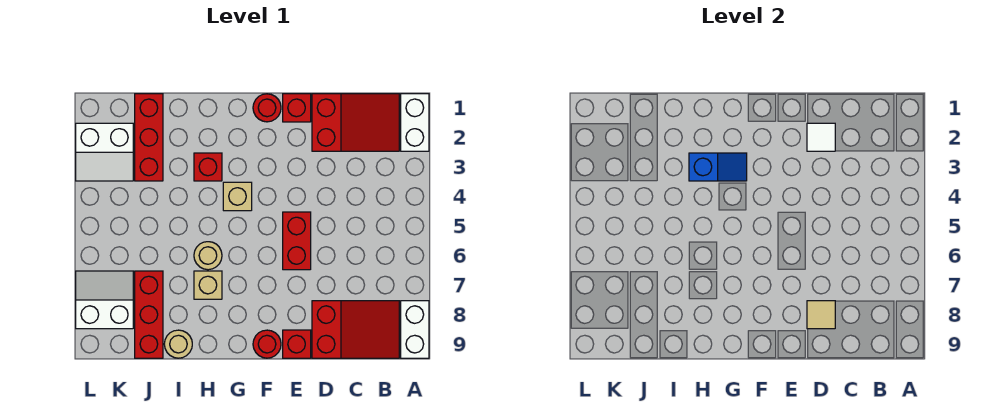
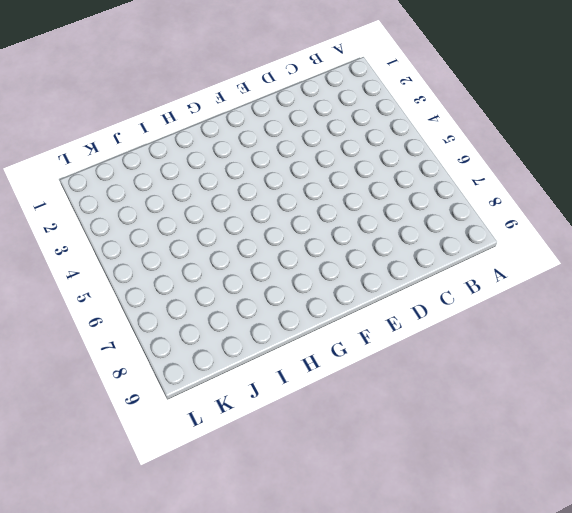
none -> white 1x2 brick [401,94,429,151]
none -> white 1x2 brick [401,301,429,358]
none -> red 2x3 slope [312,94,399,151]

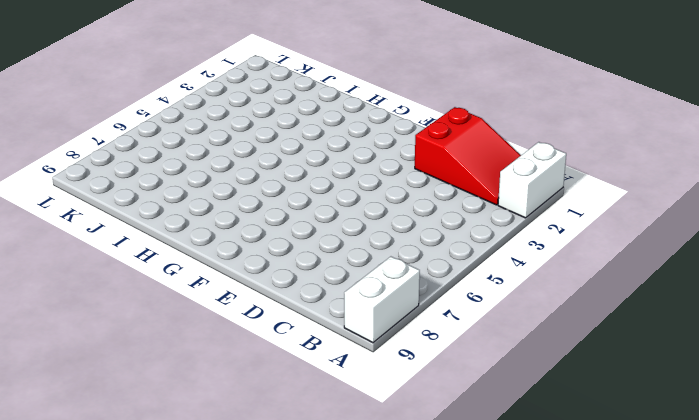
none -> red 2x3 slope [312,301,399,358]
none -> red 1x1 brick [283,94,311,122]
none -> red 1x2 brick [283,212,311,270]

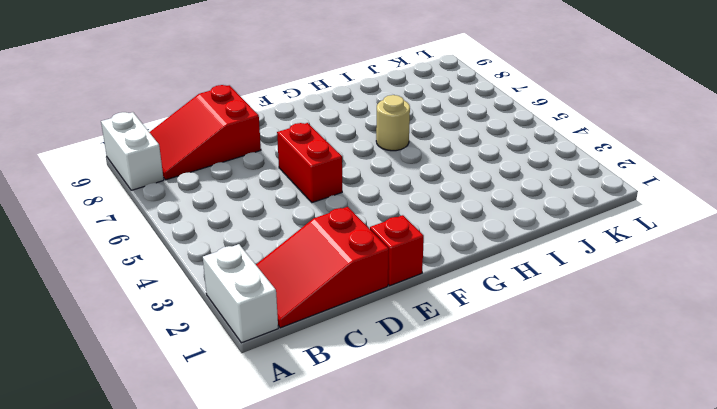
none -> red 1x1 brick [283,330,311,358]
none -> red 1x1 round brick [253,94,281,122]
none -> red 1x1 round brick [253,330,281,358]

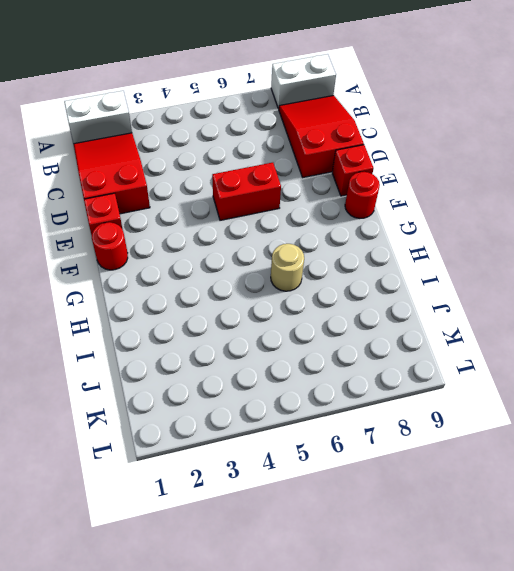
none -> tan 1x1 brick [223,182,252,211]
none -> red 1x1 brick [194,153,222,181]
none -> tan 1x1 brick [194,271,222,299]

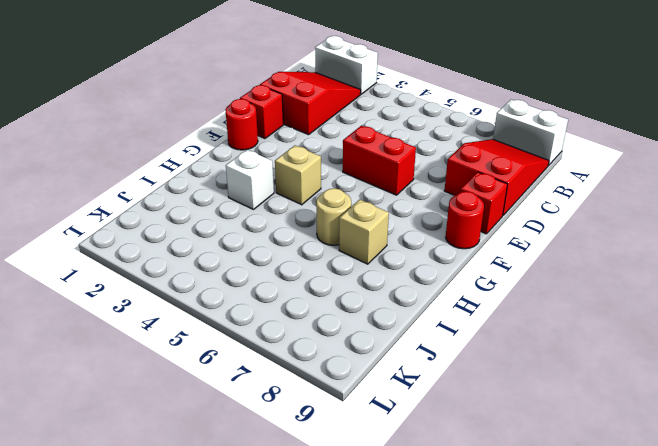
white 1x1 brick [226,150,274,209] -> red 1x1 brick [194,153,222,181]
none -> tan 1x1 round brick [164,330,192,358]
none -> red 1x3 brick [135,94,163,181]
none -> red 1x3 brick [135,271,163,358]

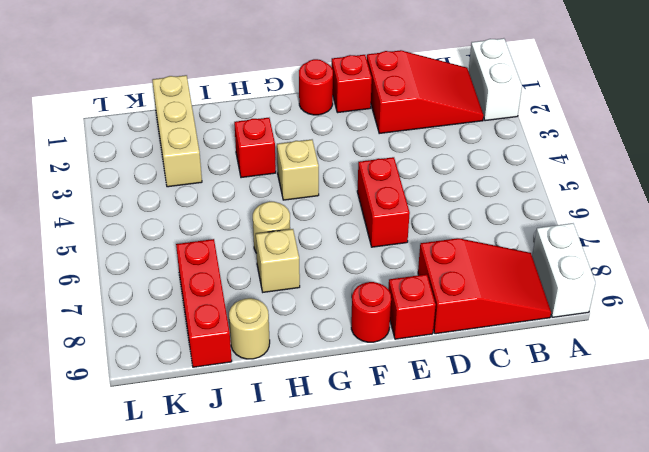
tan 1x3 brick [152,75,202,187] -> red 1x3 brick [135,94,163,181]
none -> white 2x2 slope [76,123,133,181]
none -> white 2x2 slope [76,271,133,329]
none -> white 1x1 tile [807,123,835,151]

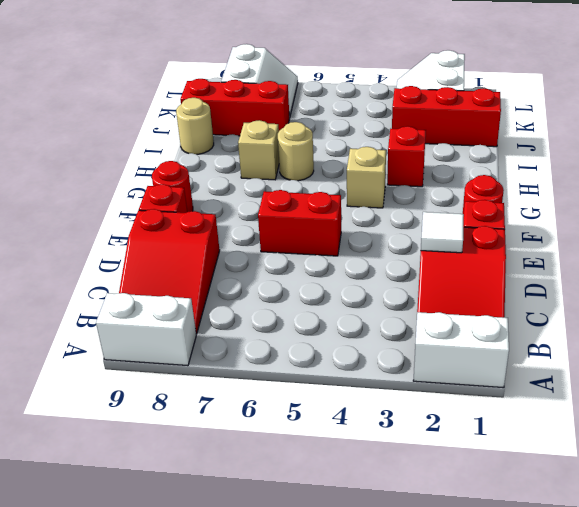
none -> tan 1x1 tile [807,301,835,329]
none -> blue 1x2 slope [689,153,747,181]

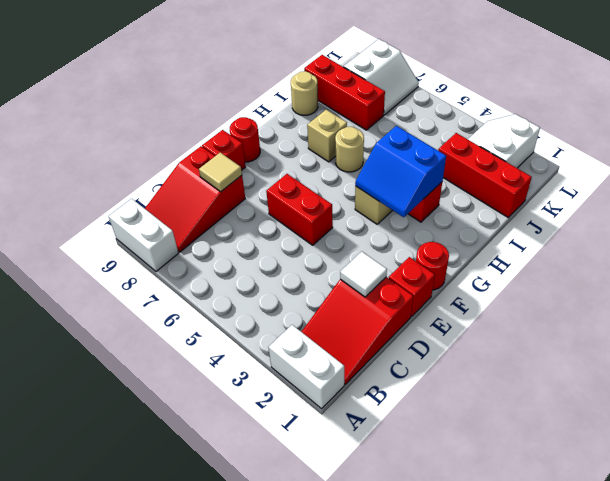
blue 2x2 slope [355,126,446,217] -> blue 1x2 slope [689,153,747,181]

